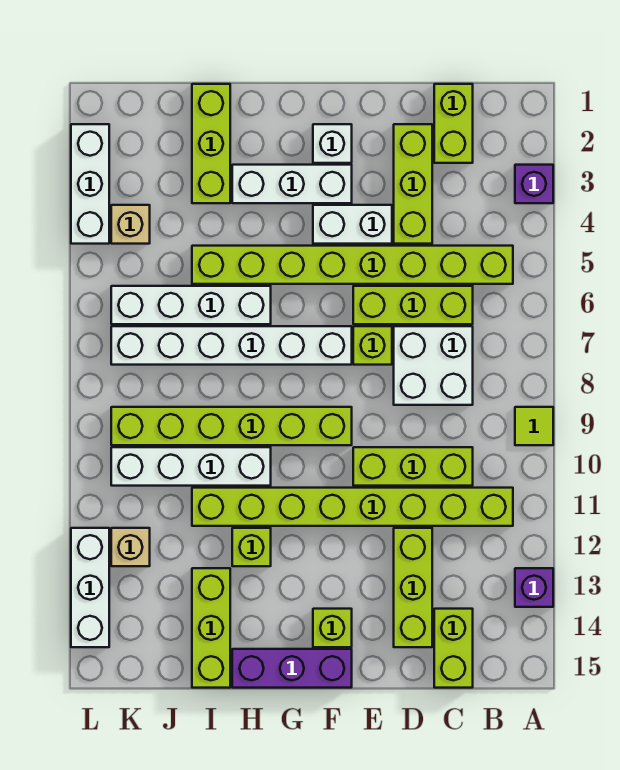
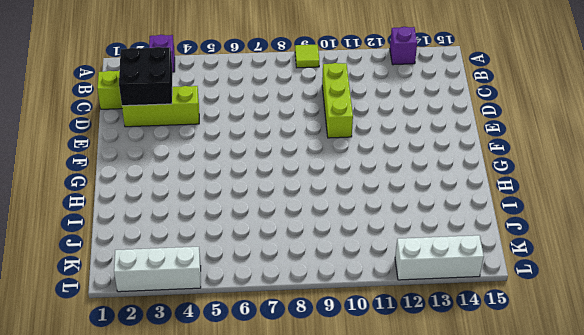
black 2x2 brick [119,47,172,106] -> none
none -> lime 1x8 brick [192,246,513,284]
none -> lime 1x8 brick [192,488,513,526]
none -> lime 1x3 brick [353,286,473,324]

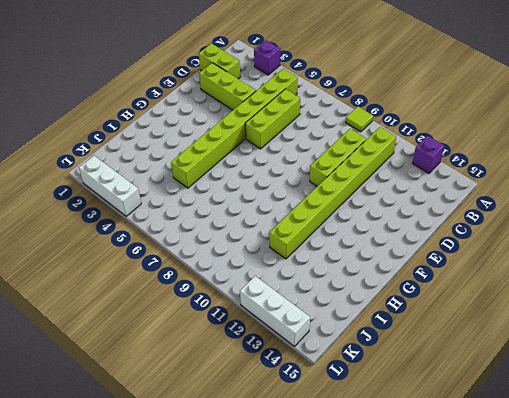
none -> white 2x2 brick [394,326,473,405]
none -> lime 1x2 brick [434,609,473,688]
none -> lime 1x3 brick [394,528,432,647]

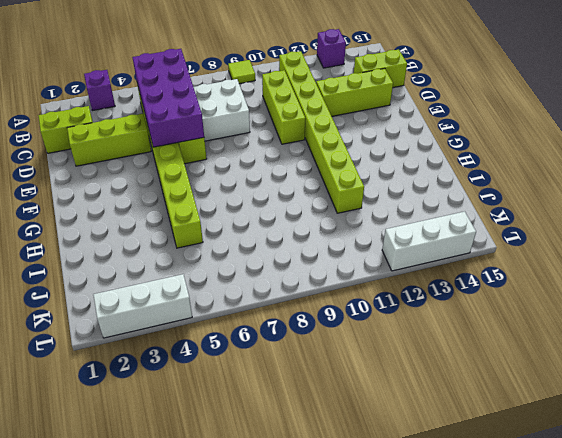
purple 2x4 brick [132,49,204,147] -> none
none -> white 1x2 brick [313,205,392,244]
none -> lime 1x1 brick [353,326,392,365]
none -> white 1x1 brick [313,124,352,163]

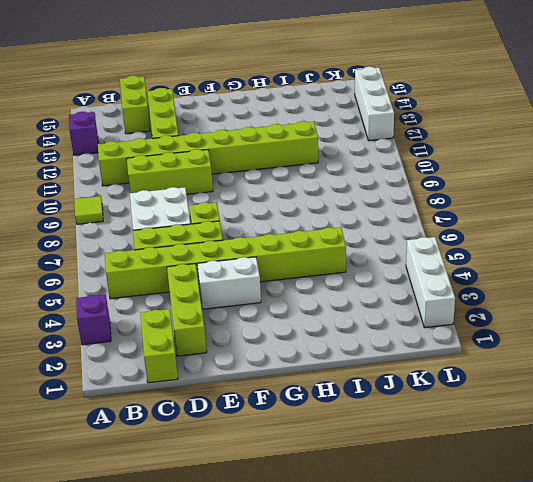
none -> white 1x1 brick [313,124,352,163]
none -> white 1x3 brick [232,165,352,203]
none -> white 1x6 brick [111,326,352,365]

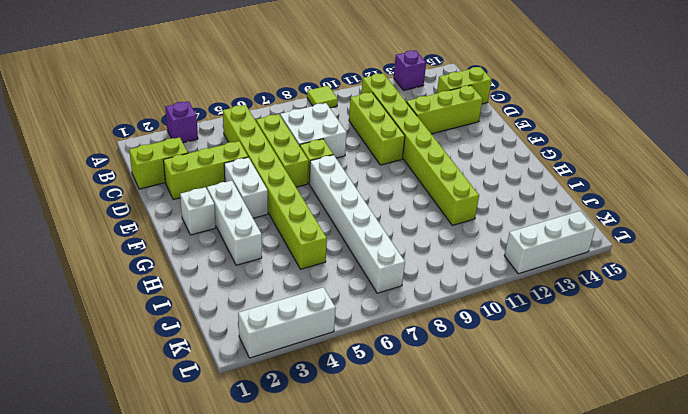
none -> lime 1x6 brick [111,407,352,445]
none -> lime 1x1 brick [313,609,352,647]
none -> purple 1x3 brick [232,649,352,688]

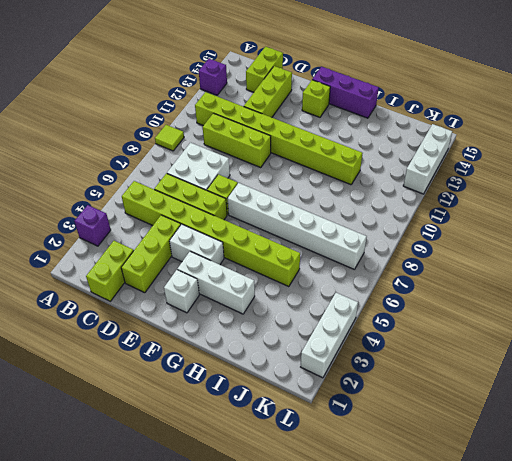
none -> lime 1x6 brick [111,407,352,445]
none -> white 1x4 brick [111,286,271,324]
none -> white 1x4 brick [111,447,271,486]

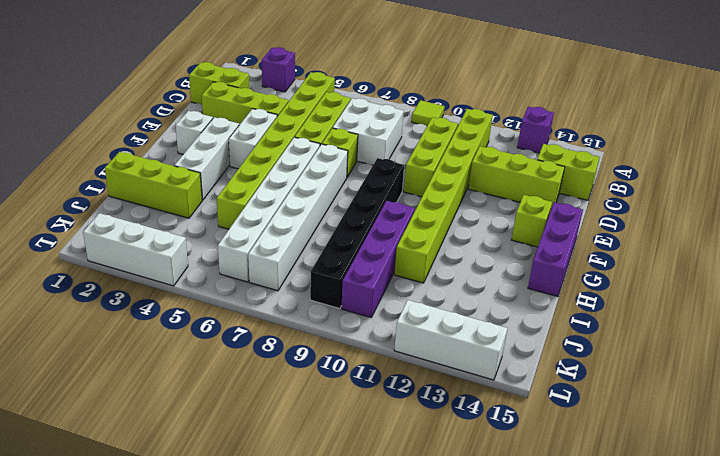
white 1x6 brick [218,137,320,282] -> white 1x4 brick [111,286,271,324]
black 1x6 brick [310,158,404,309] -> lime 1x6 brick [111,407,352,445]
purple 1x4 brick [341,201,415,317] -> white 1x4 brick [111,447,271,486]
none -> lime 1x1 brick [232,528,271,566]
none -> lime 1x3 brick [192,568,230,688]
none -> tan 1x1 brick [111,205,150,244]

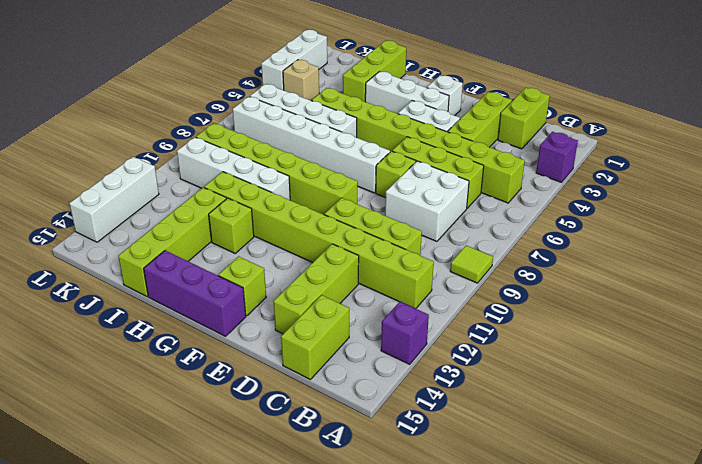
lime 1x4 brick [118,187,227,297] -> lime 1x3 brick [192,568,230,688]
none -> tan 1x1 brick [111,528,150,566]

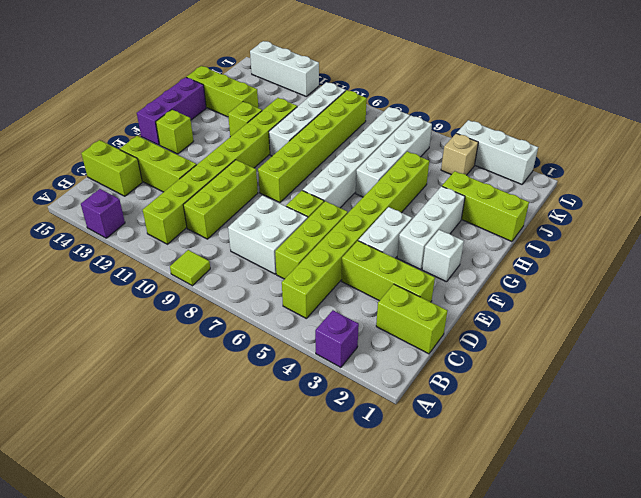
none -> tan 1x1 brick [111,528,150,566]

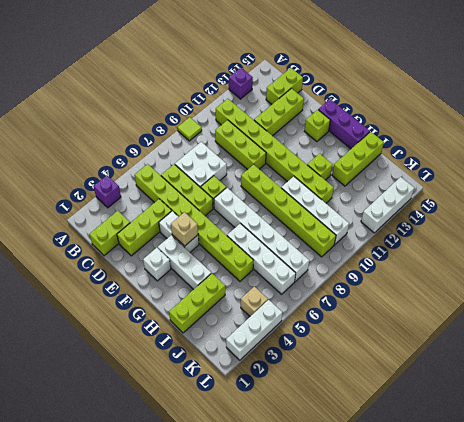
tan 1x1 brick [171,212,198,246] -> tan 1x1 brick moved to [111,528,150,566]

